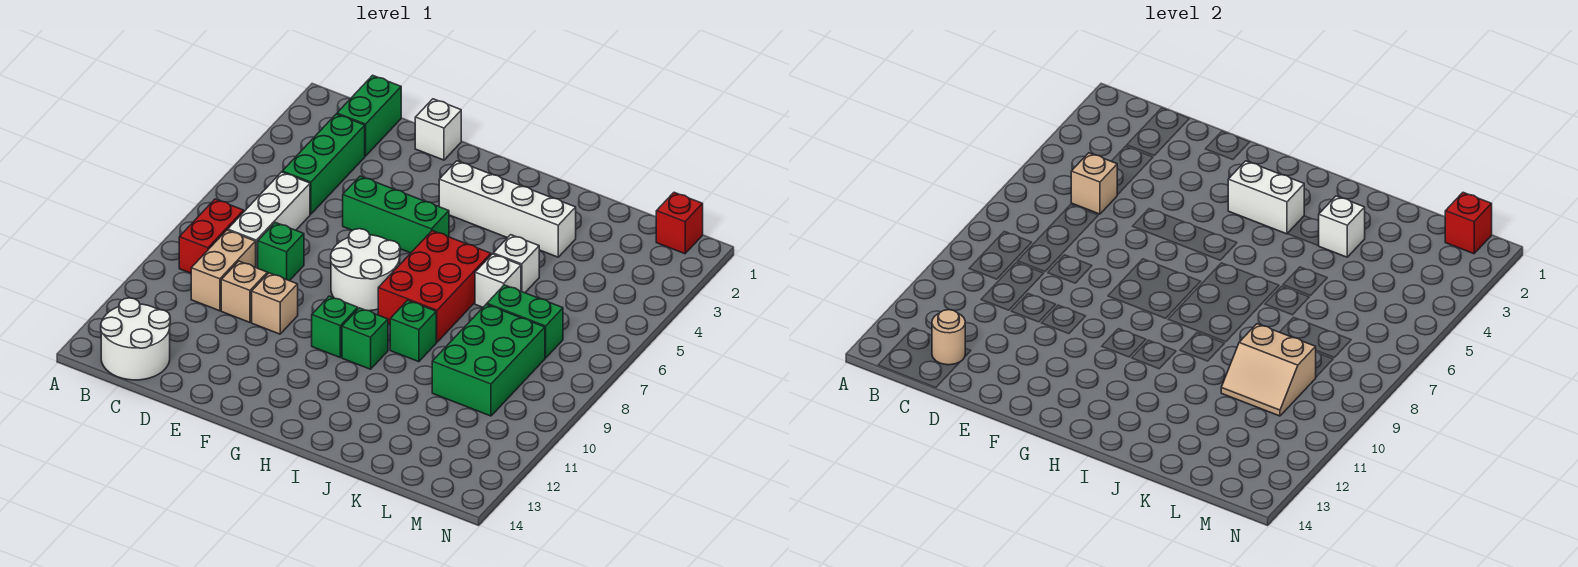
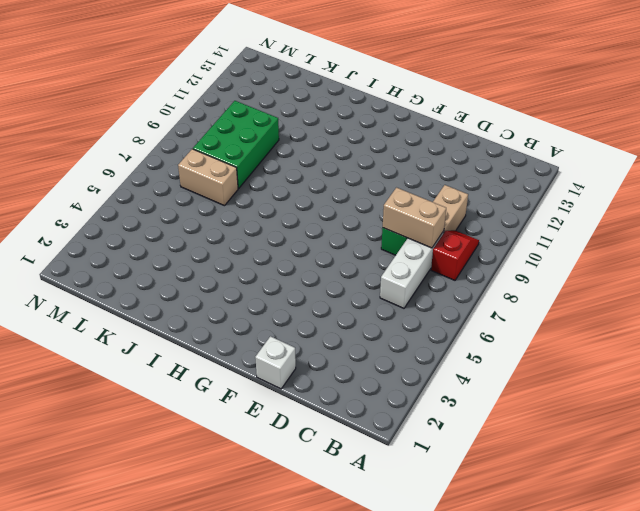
red 1x2 slope [431,230,479,280] -> red 1x2 brick [179,199,244,273]
tan 1x2 brick [383,188,446,248] -> none
tan 1x2 brick [178,149,238,206] -> green 1x2 brick [487,285,563,358]
none -> white 2x2 round brick [101,298,170,380]
none -> green 1x2 brick [337,75,401,156]
none -> green 1x3 brick [282,114,365,214]

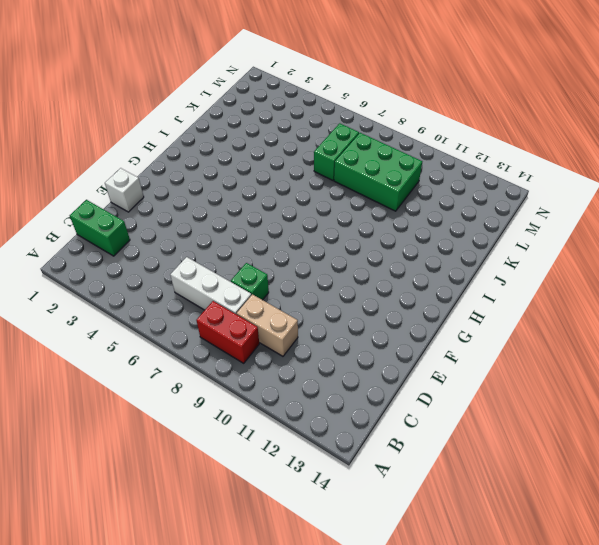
none -> white 2x2 round brick [101,298,170,380]
none -> green 1x3 brick [282,114,365,214]
none -> tan 1x1 brick [221,261,267,322]

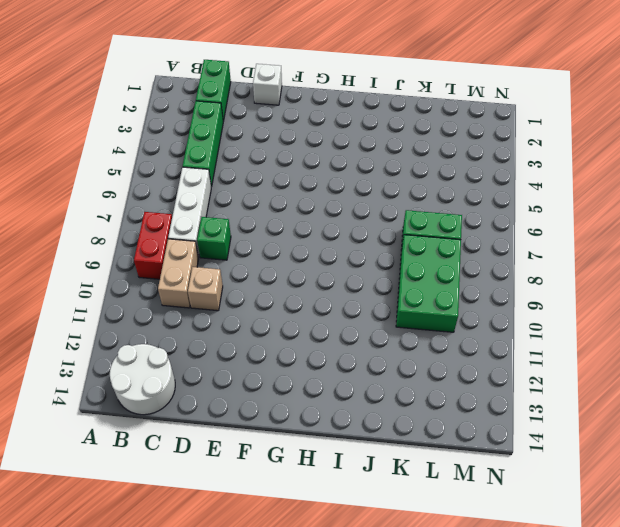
none -> green 1x3 brick [343,176,449,253]
none -> tan 1x1 brick [252,273,298,334]
none -> white 2x2 round brick [331,229,400,311]

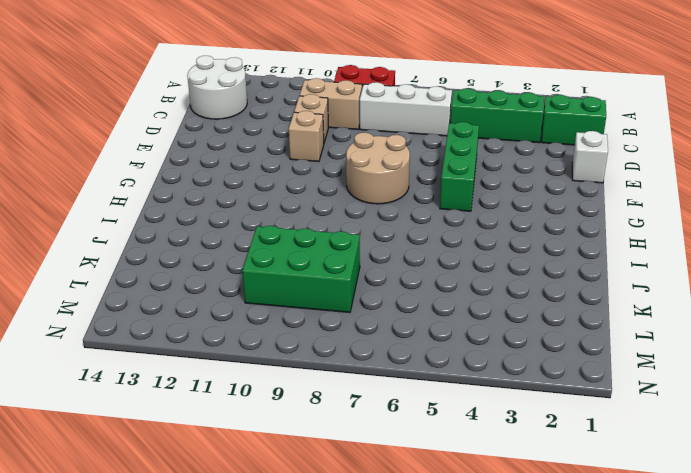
tan 2x2 round brick [346,133,410,204] -> white 2x2 round brick [331,229,400,311]
none -> green 1x1 brick [258,223,304,281]
none -> white 1x4 brick [439,161,576,257]
none -> green 1x1 brick [312,296,358,357]

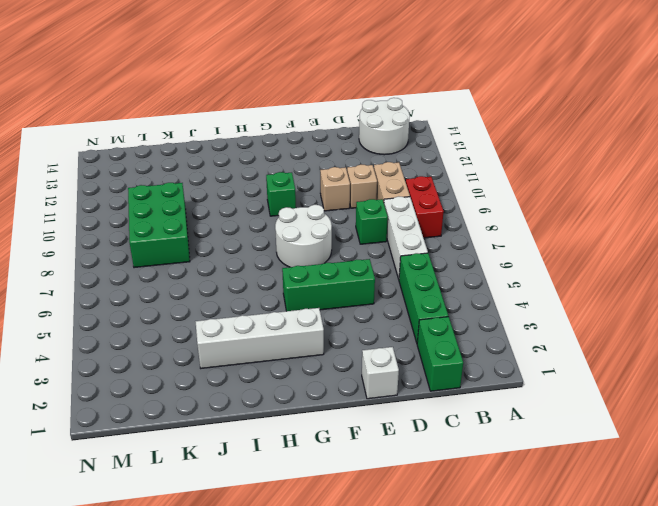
none -> red 2x3 brick [378,231,491,342]
none -> green 1x1 brick [342,308,388,369]
none -> green 1x1 brick [390,300,436,362]

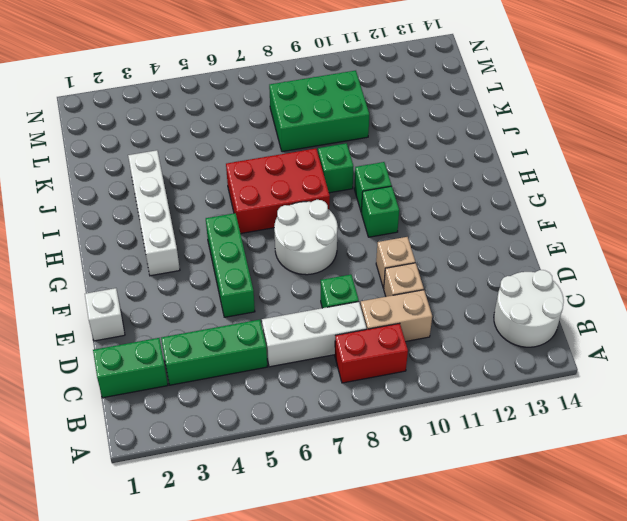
none -> white 1x1 brick [493,235,539,293]
none -> white 1x1 brick [475,254,521,307]
none -> green 1x2 brick [487,285,563,358]

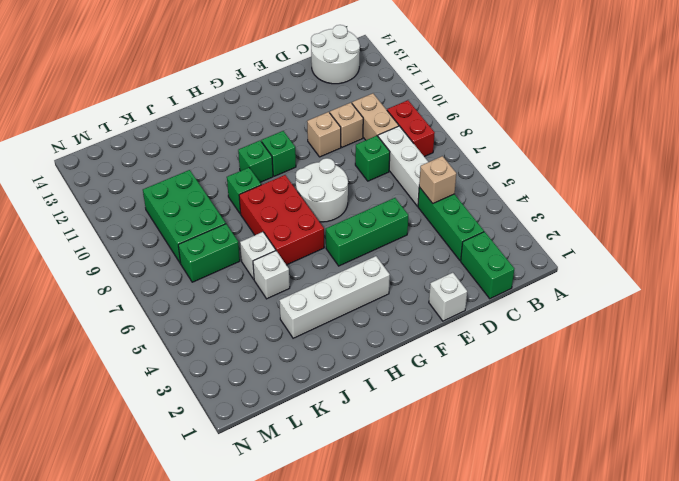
none -> red 1x1 brick [656,193,703,254]
none -> tan 1x1 round brick [932,310,965,365]
none -> white 1x2 brick [1228,161,1304,234]

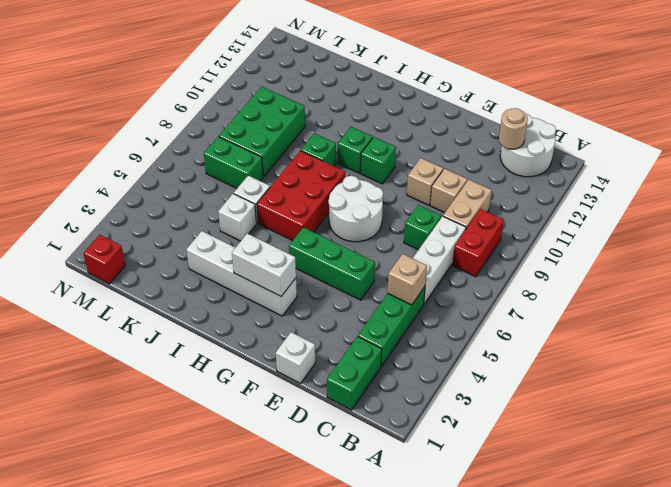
none -> white 1x1 brick [1319,196,1365,257]
none -> tan 2x2 slope [1221,324,1316,416]
none -> red 1x1 brick [1445,193,1492,254]

